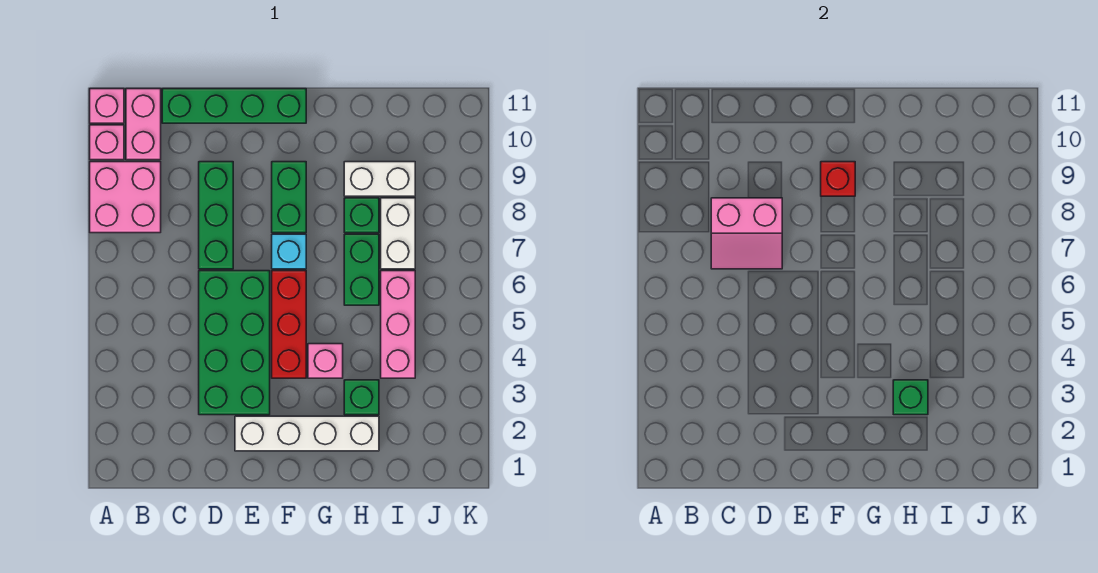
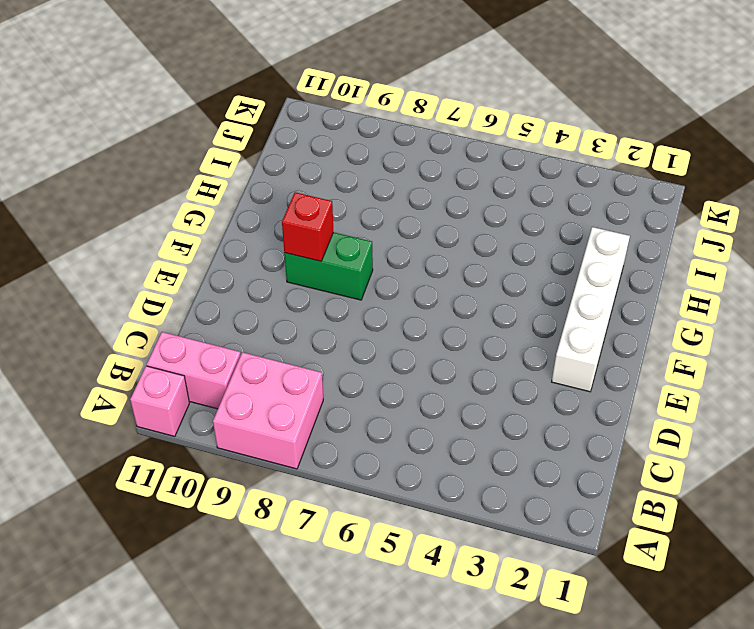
none -> pink 1x1 brick [90,125,124,160]
none -> green 1x4 brick [162,89,306,123]
none -> green 2x4 brick [199,271,270,415]

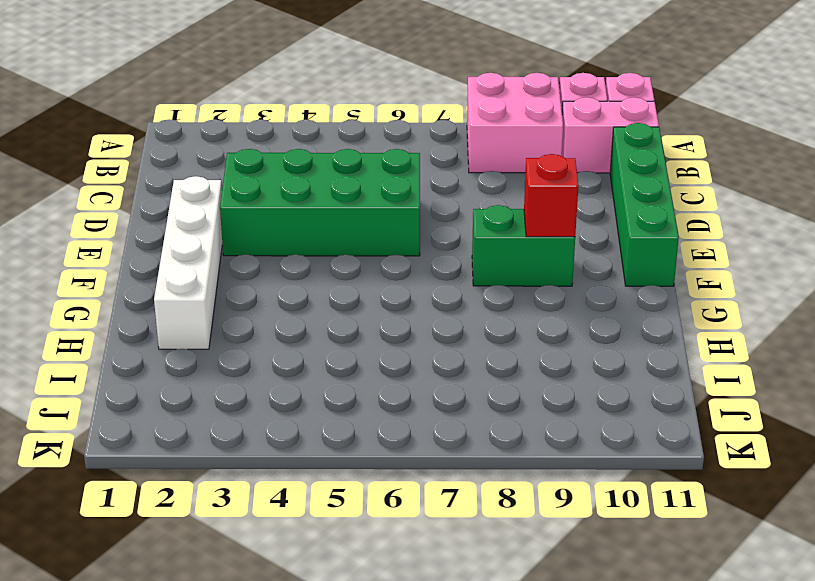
none -> green 1x3 brick [199,162,233,269]
none -> red 1x3 brick [272,271,306,378]
none -> cyan 1x1 brick [272,234,306,269]

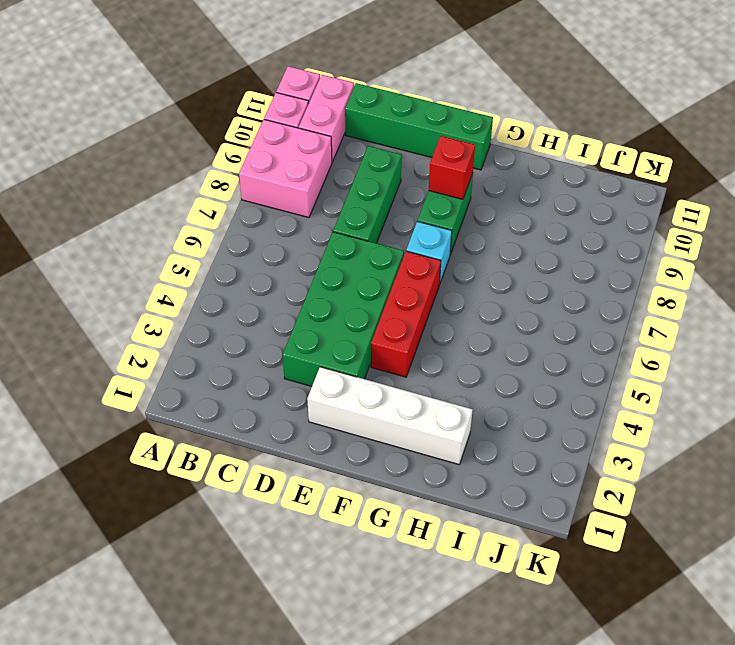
none -> pink 1x1 brick [308,344,343,378]
none -> green 1x1 brick [344,380,379,415]
none -> green 1x2 brick [344,234,379,305]

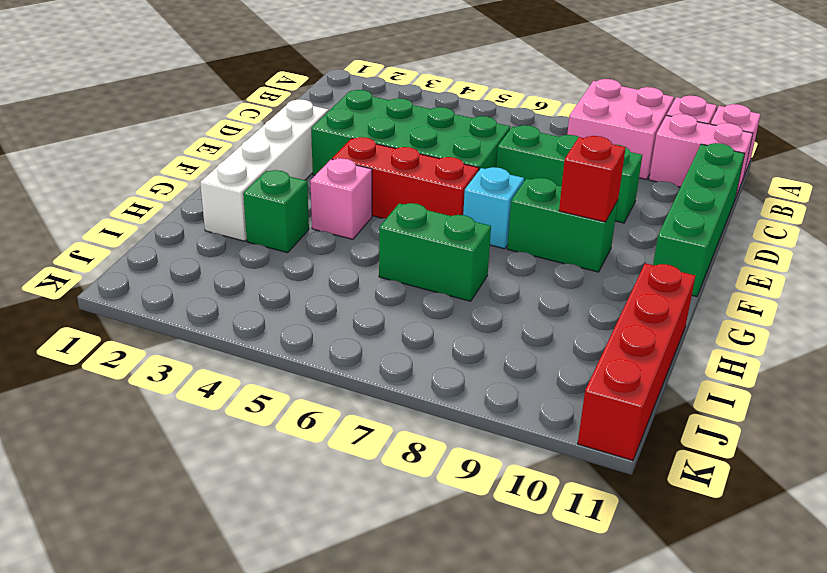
red 1x4 brick [578,263,695,460] -> none
none -> green 1x1 brick [344,198,379,233]
none -> white 1x2 brick [344,162,415,196]
none -> pink 1x3 brick [381,271,415,378]

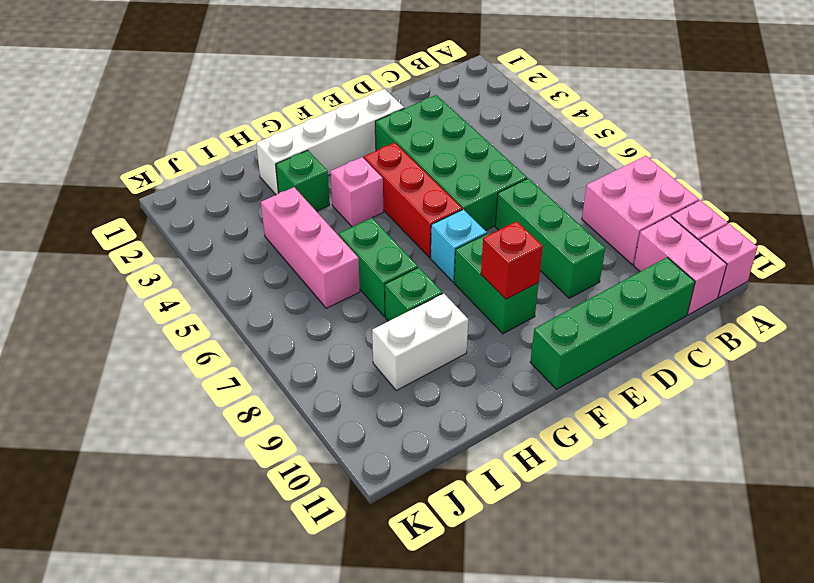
none -> white 1x2 brick [381,198,415,269]
none -> pink 2x2 slope [711,198,782,269]
none -> green 1x1 brick [893,380,928,415]

